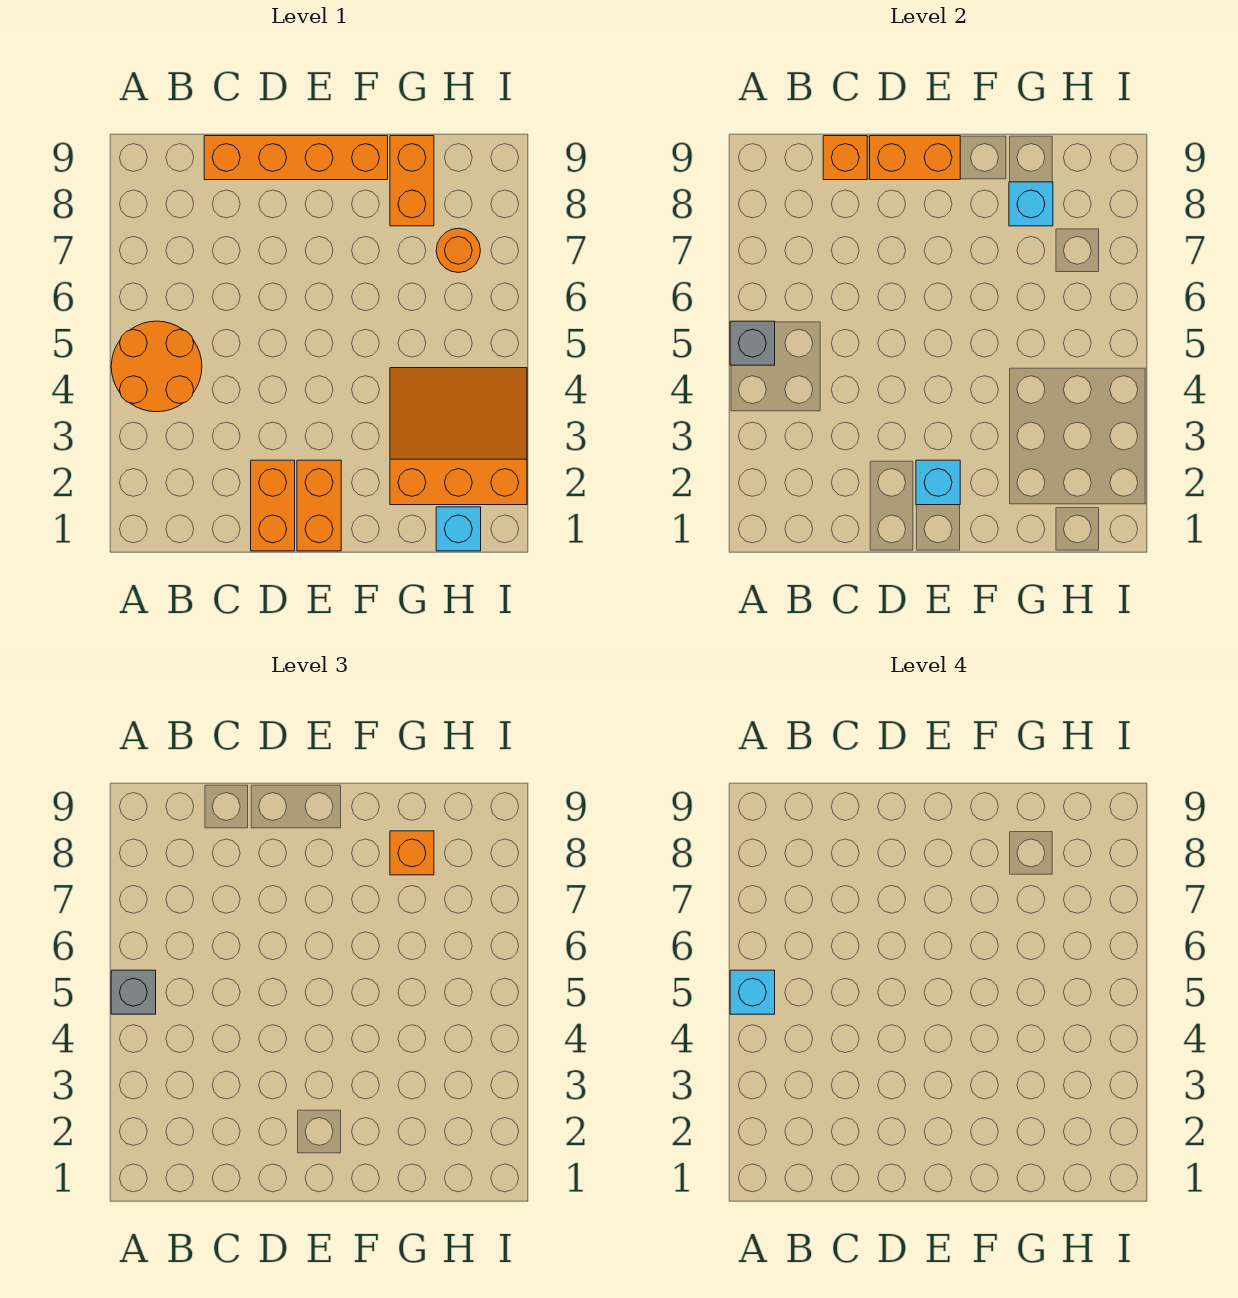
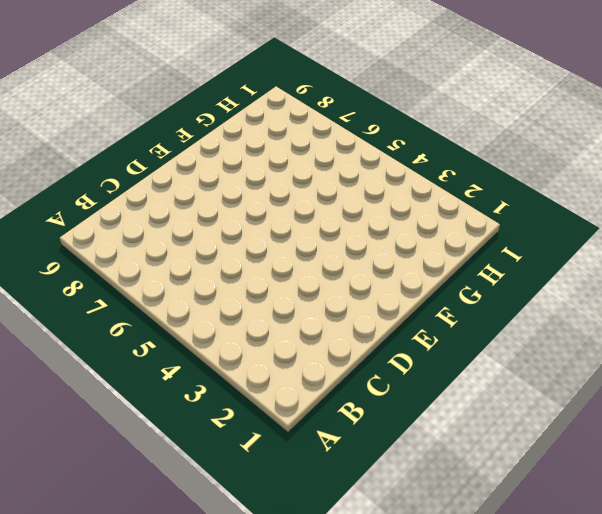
none -> orange 2x2 round brick [111,321,202,412]
none -> orange 1x4 brick [204,136,388,180]
none -> orange 1x2 brick [251,460,295,551]

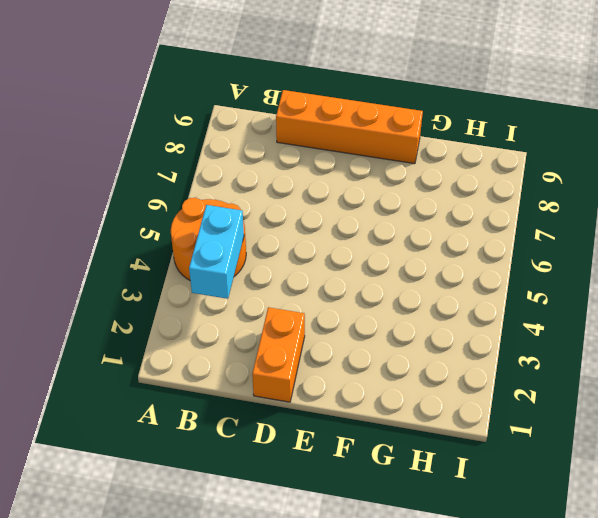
cyan 1x2 brick [189,205,244,299] -> none
none -> orange 1x2 brick [297,460,341,551]
none -> orange 3x3 slope [390,368,527,505]
none -> orange 1x2 brick [390,136,434,226]

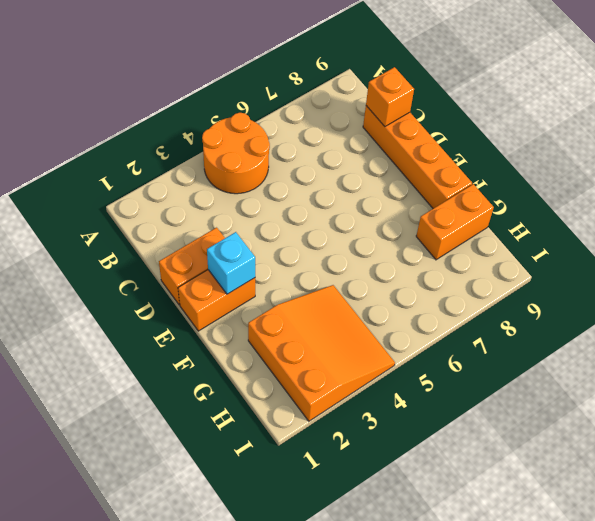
none -> cyan 1x1 brick [436,507,481,551]
none -> orange 1x1 round brick [436,228,480,273]
none -> grey 1x1 brick [730,321,775,365]

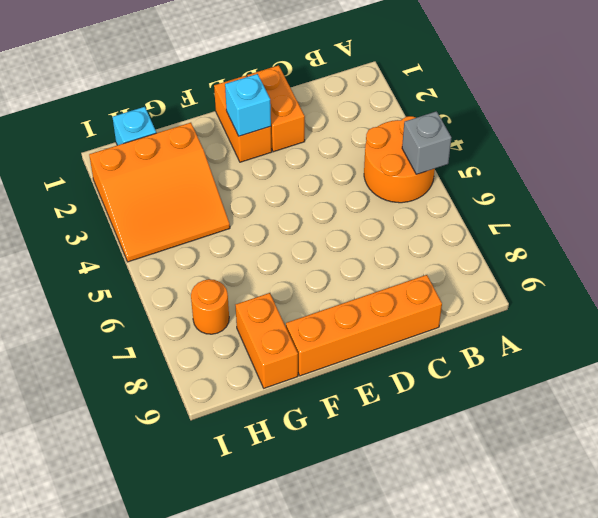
none -> orange 1x1 brick [823,136,867,180]
none -> orange 1x2 brick [870,136,960,180]
none -> cyan 1x1 brick [1009,182,1053,226]

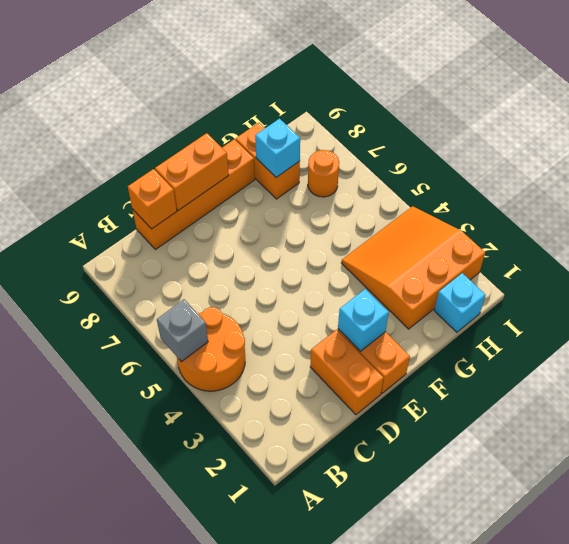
none -> grey 1x1 brick [111,970,156,1014]
none -> orange 1x1 brick [390,831,434,875]
none -> cyan 1x1 brick [730,970,775,1014]

